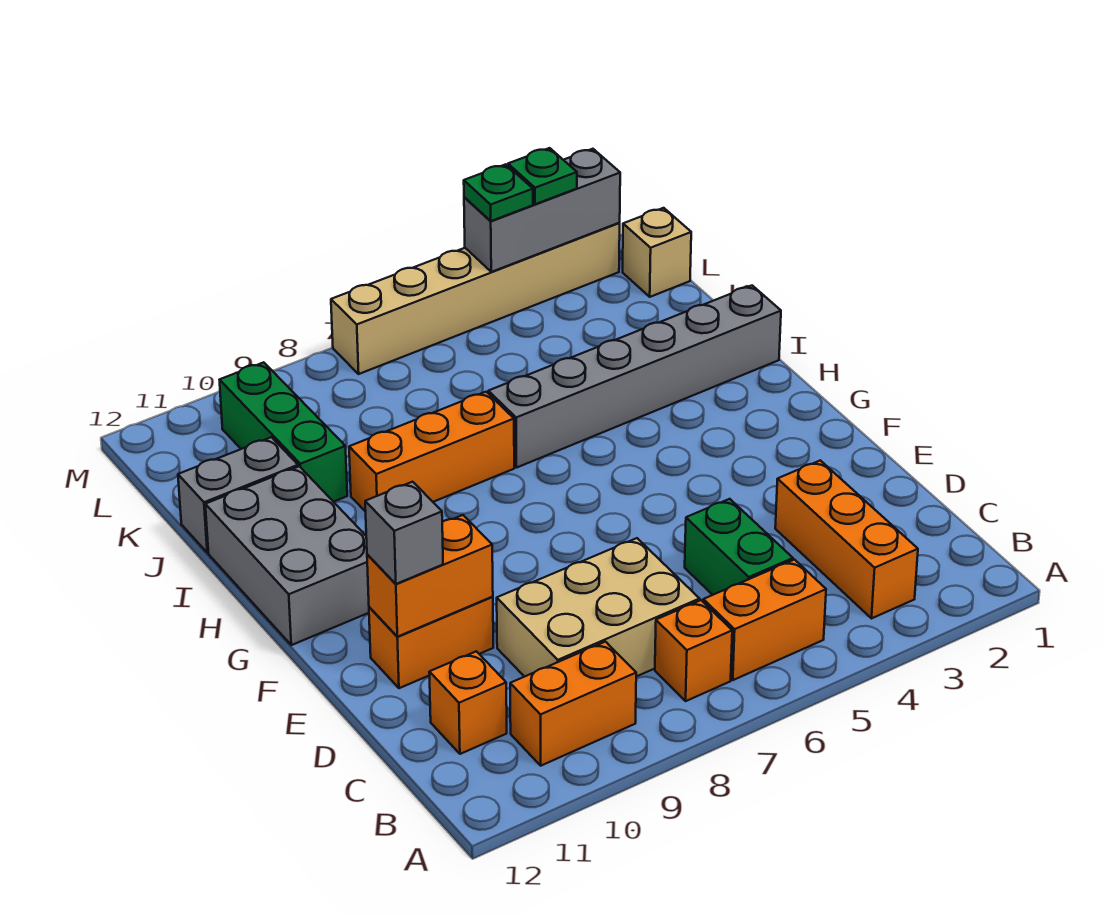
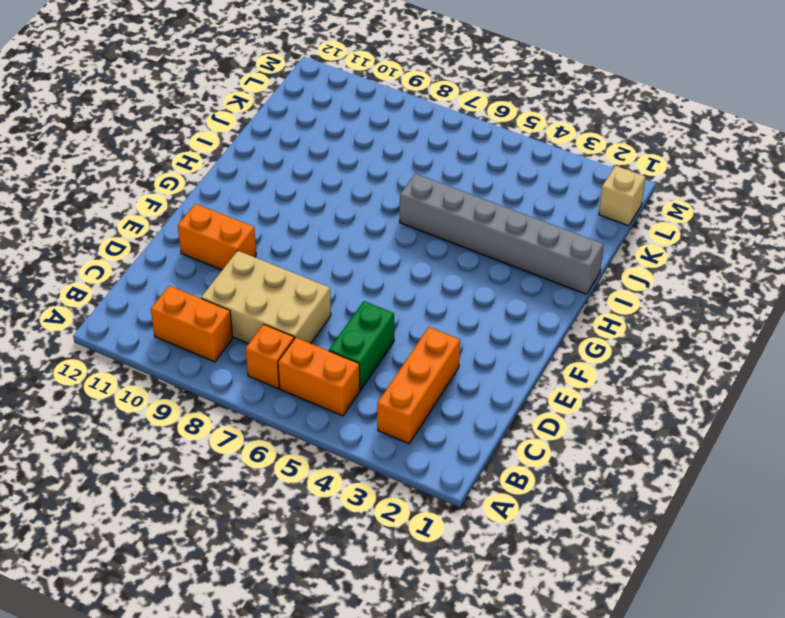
none -> orange 1x1 brick [429,651,507,754]
none -> grey 2x3 brick [205,466,369,645]
none -> orange 1x3 brick [349,392,514,512]

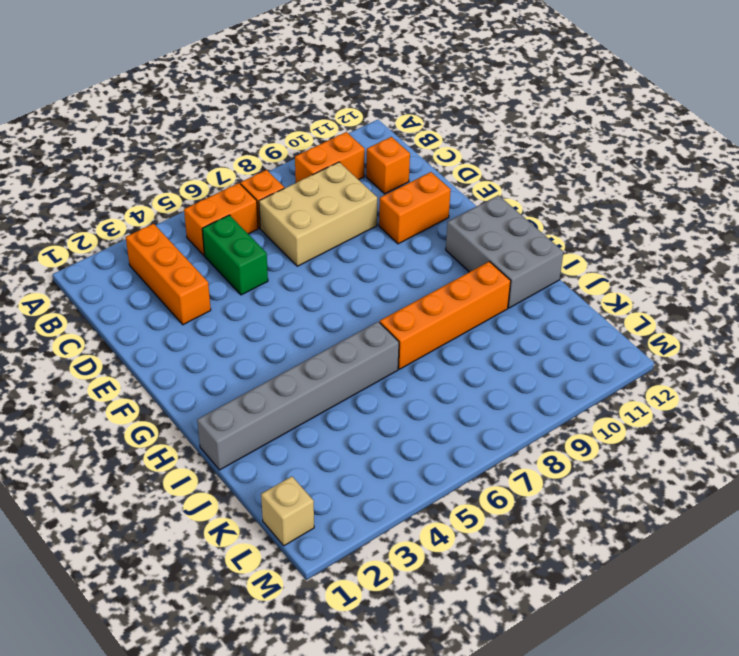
orange 1x4 brick [380,262,511,369] -> orange 1x3 brick [349,392,514,512]
none -> green 1x3 brick [220,362,347,502]
none -> grey 1x2 brick [178,437,298,553]
none -> tan 1x6 brick [331,223,620,374]

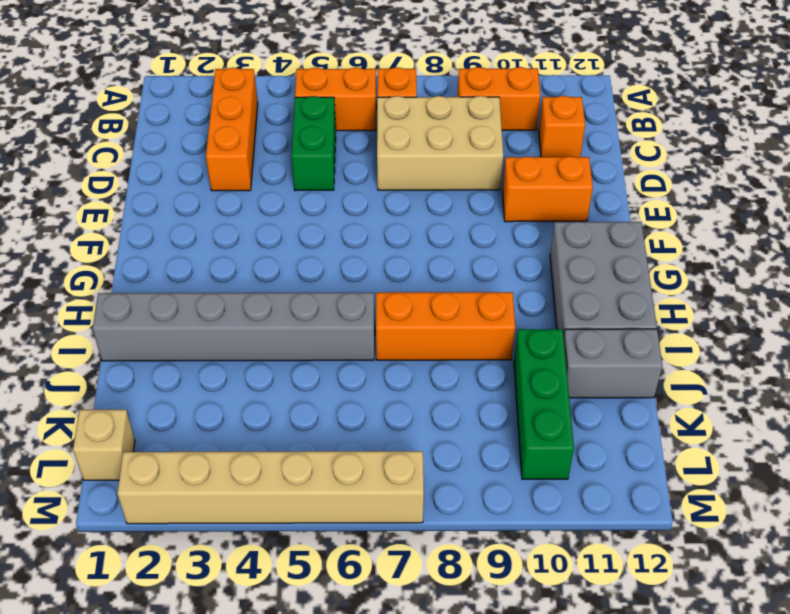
none -> orange 1x2 brick [367,515,493,637]
none -> grey 1x3 brick [464,149,620,272]
none -> grey 1x1 brick [365,482,443,584]

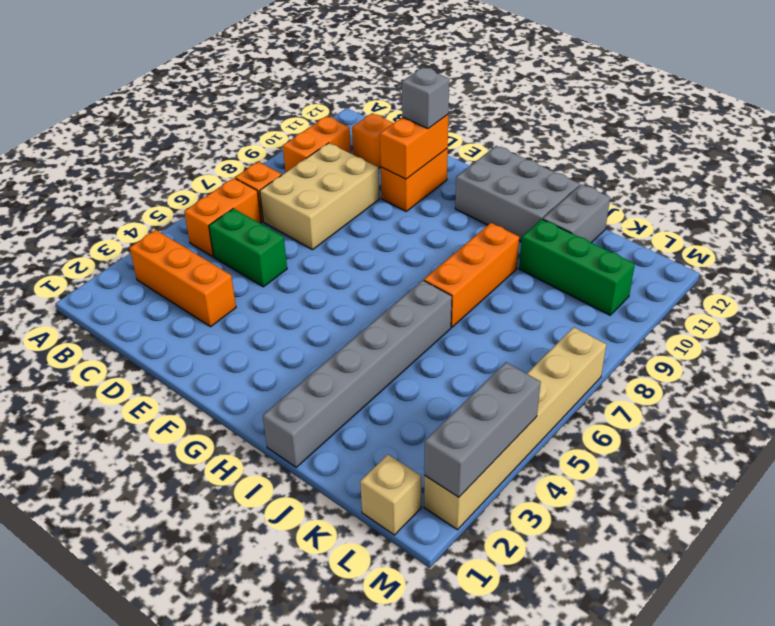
none -> green 1x1 plate [508,148,577,204]
none -> green 1x1 plate [464,164,533,221]

